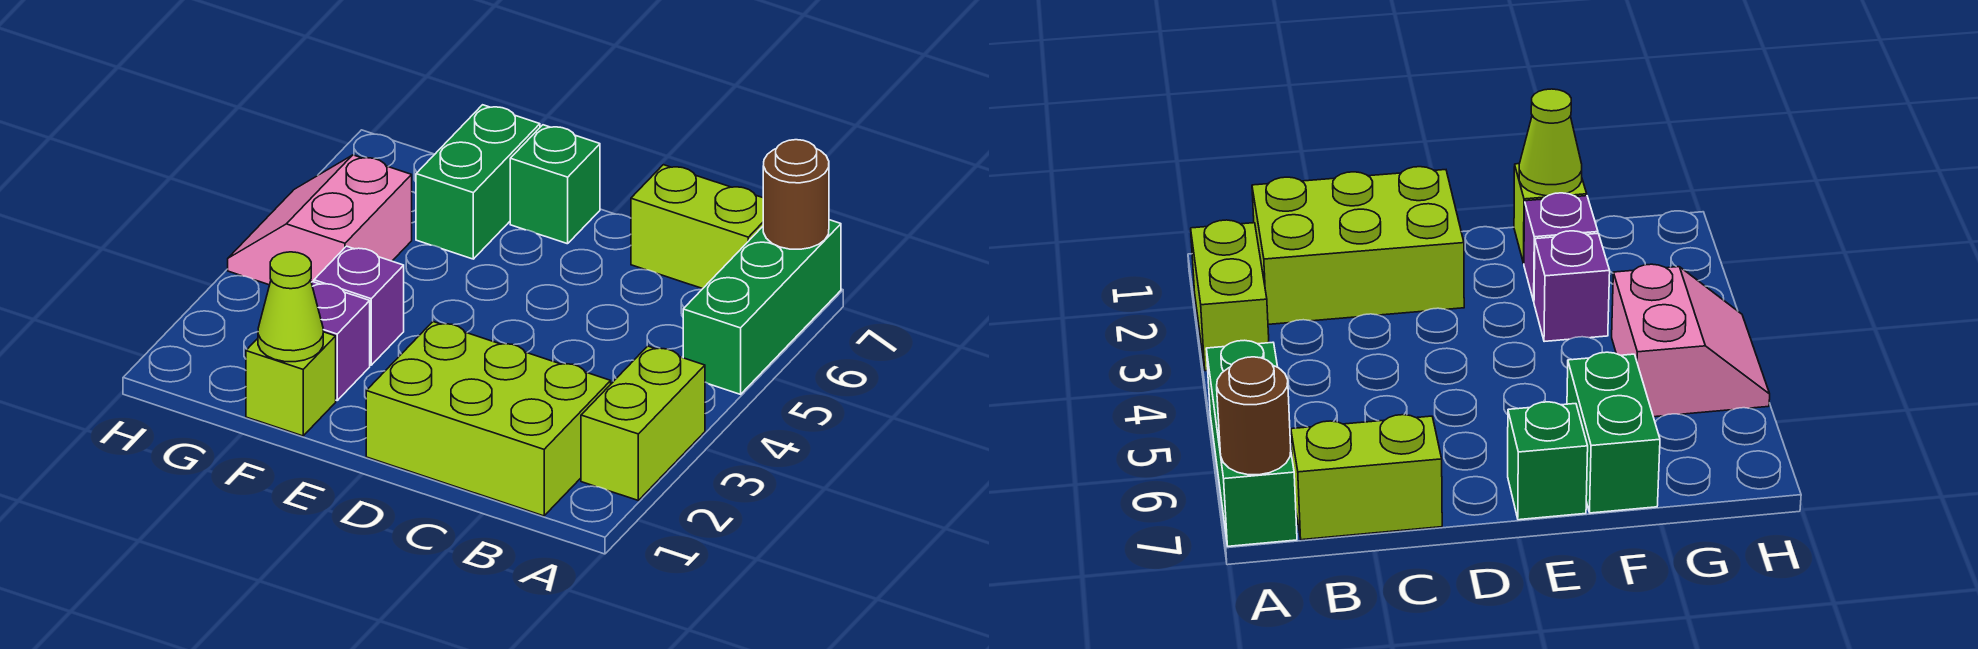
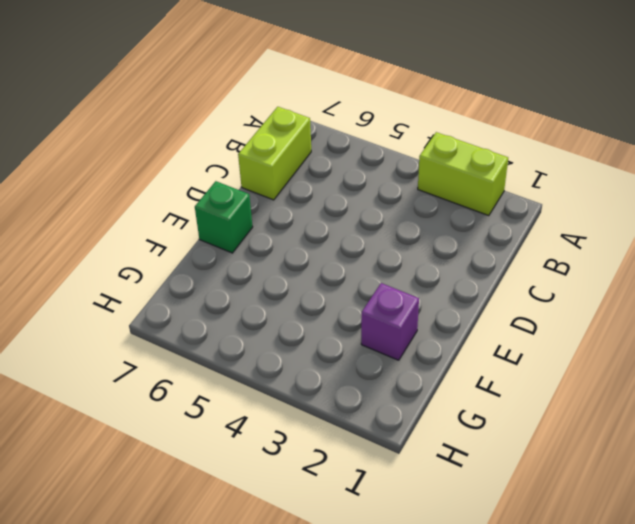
none -> green 1x3 brick [683,220,841,394]
none -> lime 2x3 brick [366,322,611,516]
none -> lime 1x1 brick [246,332,336,436]

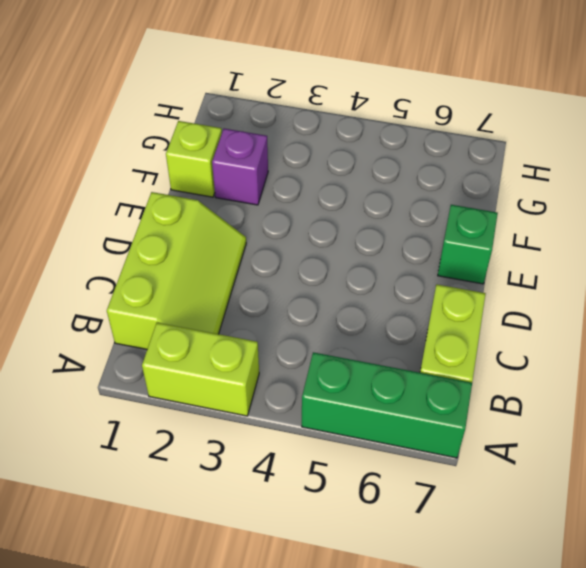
lime 2x3 slope [107,192,246,349] -> lime 2x3 brick [366,322,611,516]
none -> purple 1x1 brick [314,246,404,365]
none -> green 1x2 brick [416,105,540,259]
none -> pink 2x2 slope [228,155,412,285]

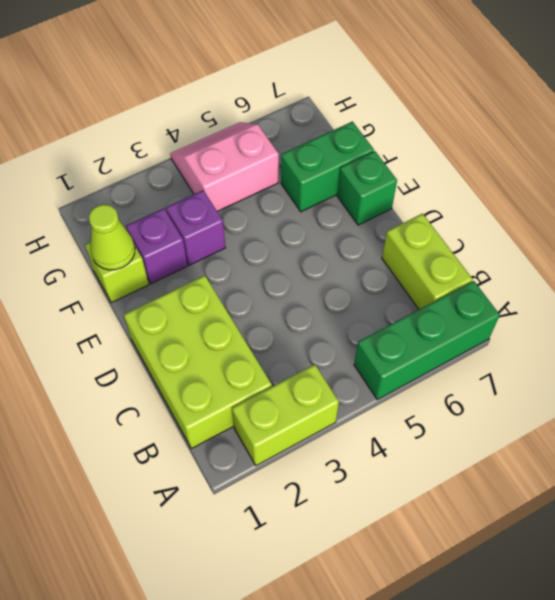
none -> brown 1x1 round brick [763,140,829,249]

